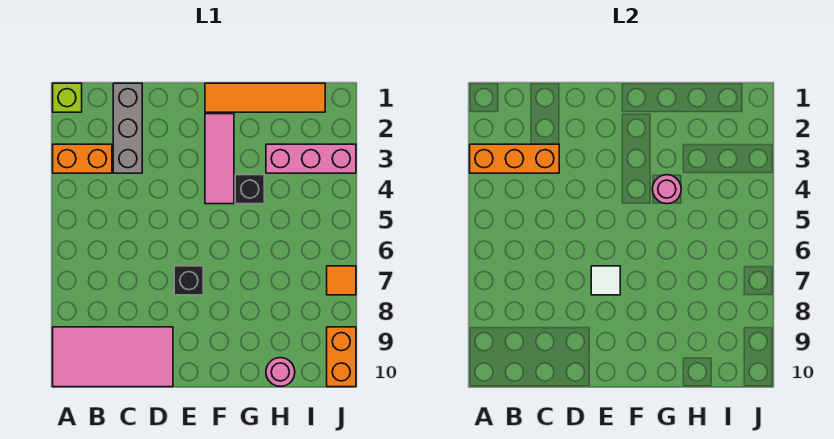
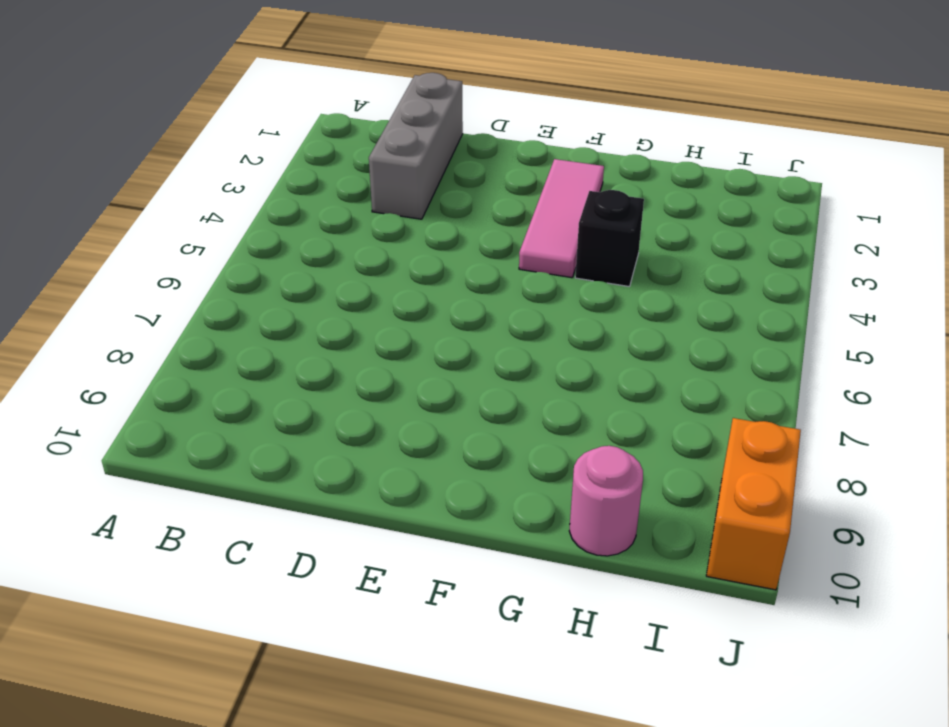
none -> lime 1x1 brick [53,83,82,112]
none -> orange 1x2 brick [53,144,112,173]
none -> pink 2x4 tile [53,327,173,387]

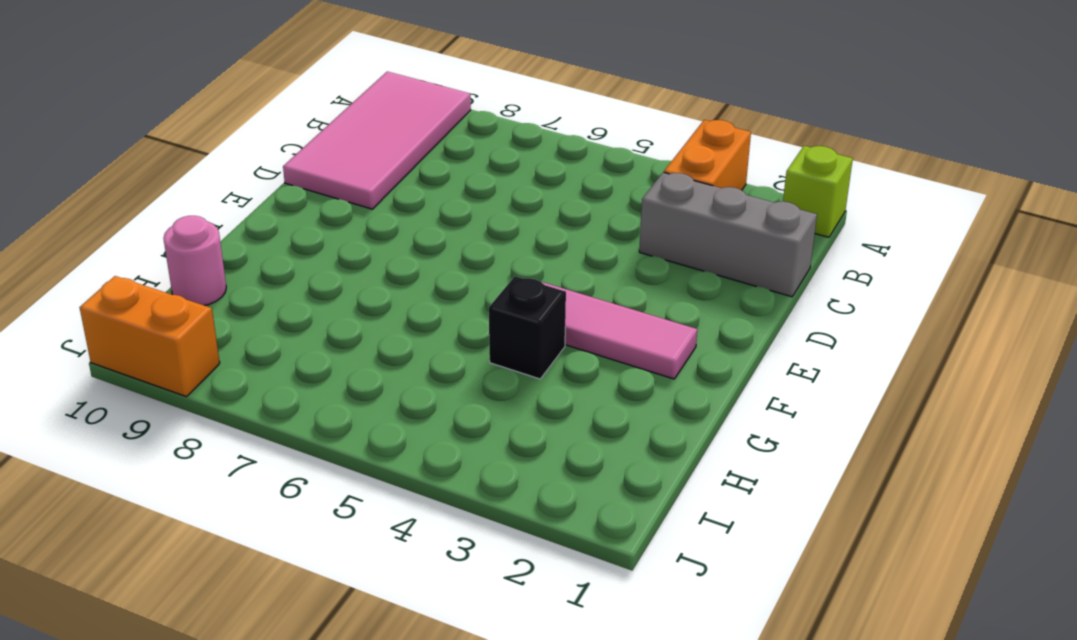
none -> black 1x1 brick [174,266,203,295]
none -> orange 1x4 tile [205,83,325,112]
none -> pink 1x3 brick [266,144,356,173]

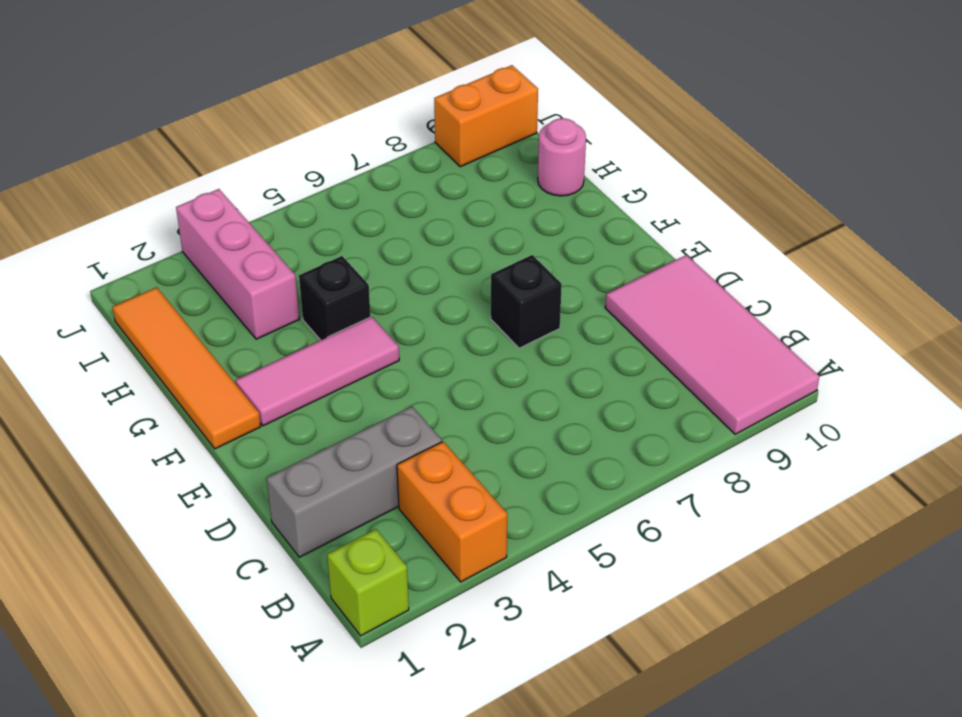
none -> orange 1x1 tile [327,266,356,295]
none -> orange 1x3 brick [470,144,559,173]
none -> white 1x1 tile [591,266,620,295]

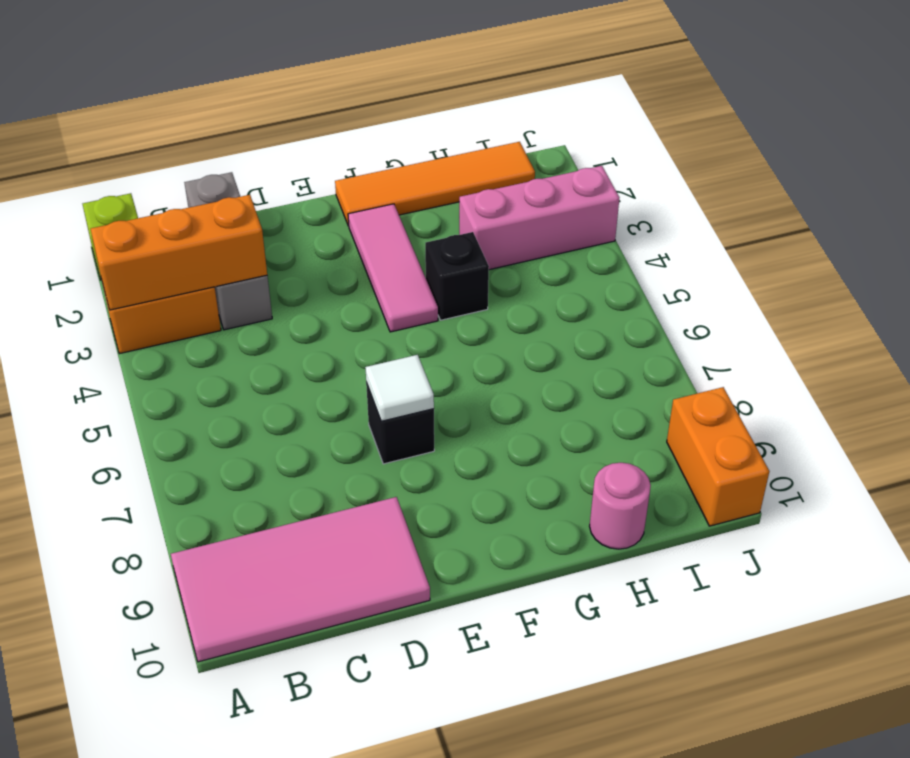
none -> orange 1x1 tile [327,266,356,295]
none -> pink 1x1 round brick [652,175,681,204]

